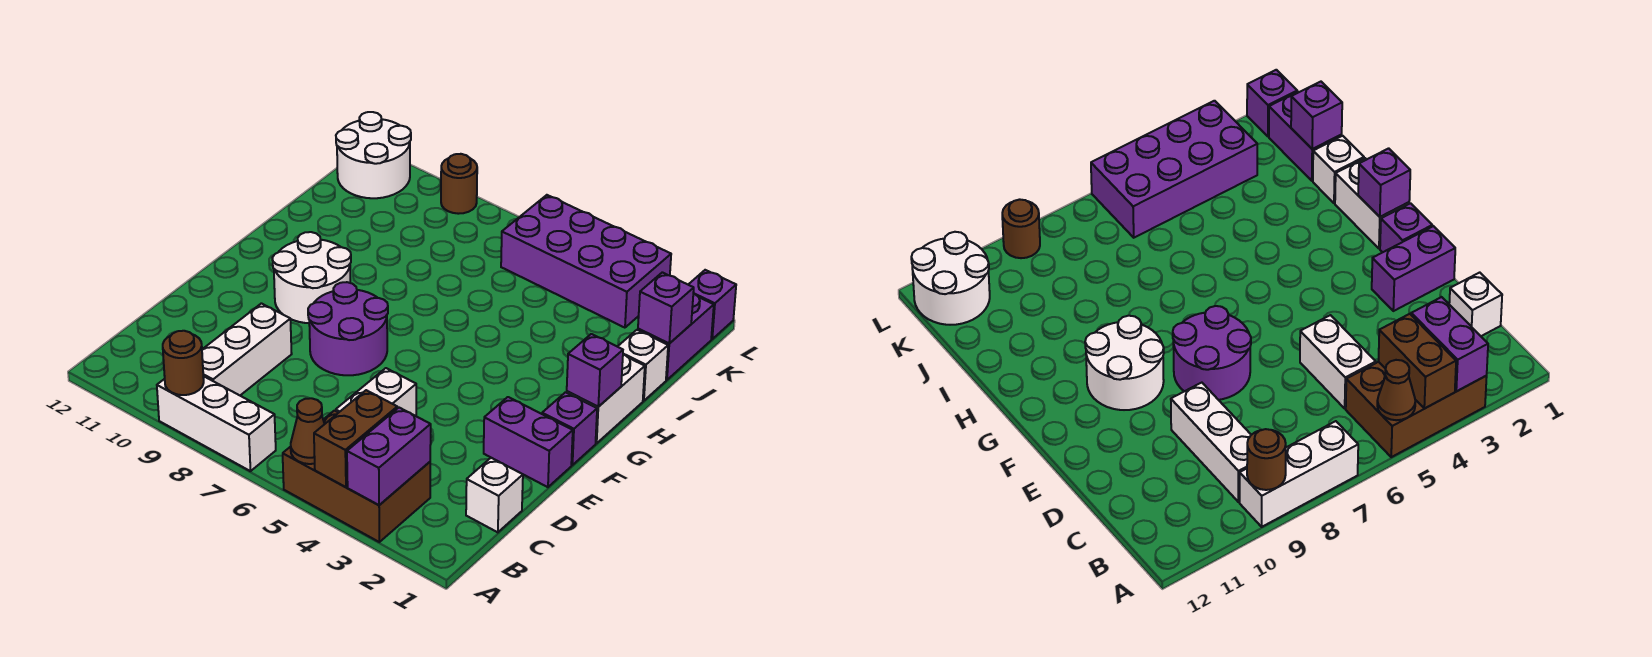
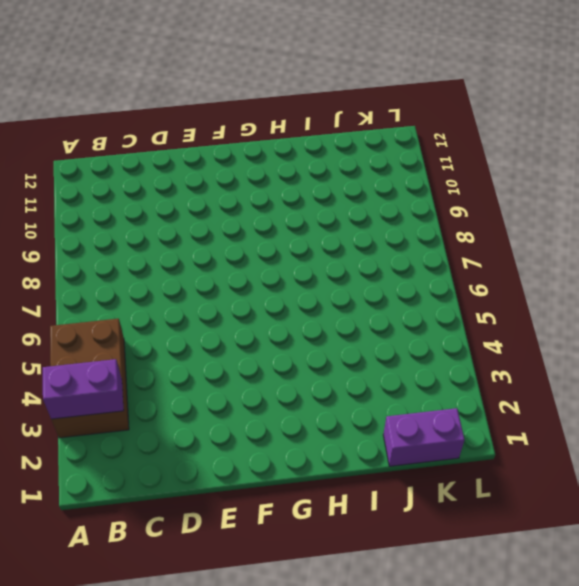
none -> white 1x3 brick [157,376,276,471]
none -> white 1x3 brick [202,303,292,395]
none -> white 1x1 brick [466,458,523,532]

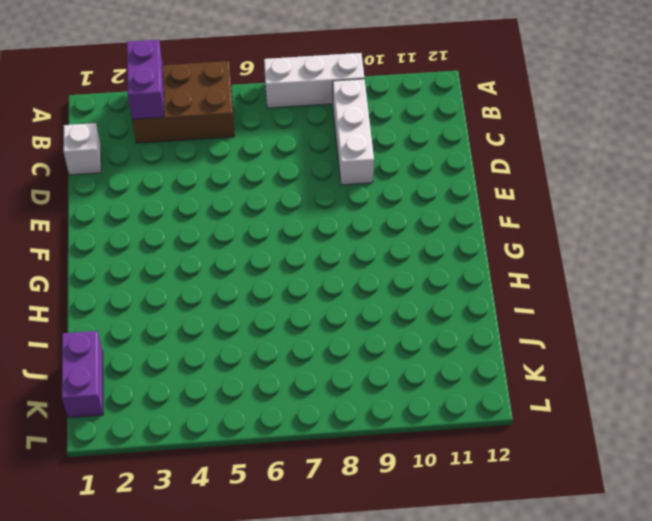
none -> white 1x2 brick [336,368,416,416]
none -> purple 1x2 brick [484,397,573,487]
none -> purple 2x2 round brick [308,282,388,375]

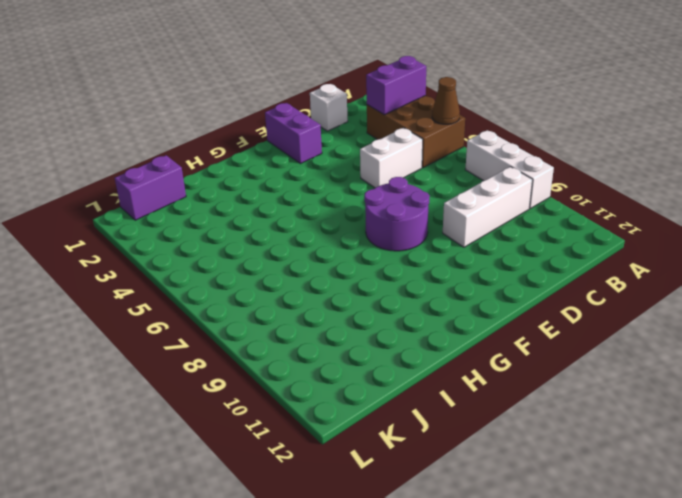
none -> purple 1x1 brick [542,392,597,465]
none -> white 2x2 round brick [272,232,351,323]
none -> white 1x2 brick [567,355,645,443]

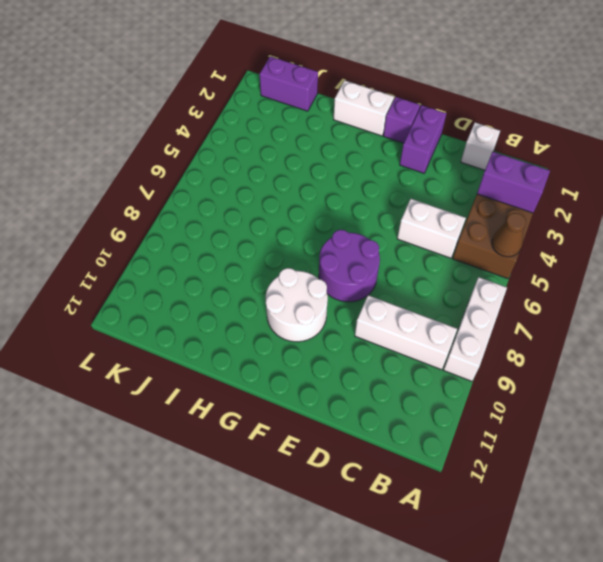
none -> white 1x1 brick [618,330,668,401]
none -> purple 2x4 brick [501,195,671,328]
none -> white 2x2 round brick [336,112,411,198]

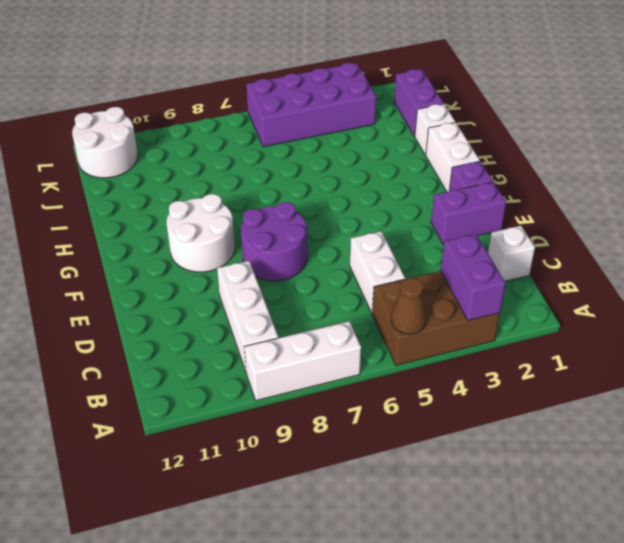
none -> purple 1x1 brick [688,270,736,339]
none -> brown 1x1 round brick [441,154,477,214]
none -> brown 1x2 brick [314,390,397,487]

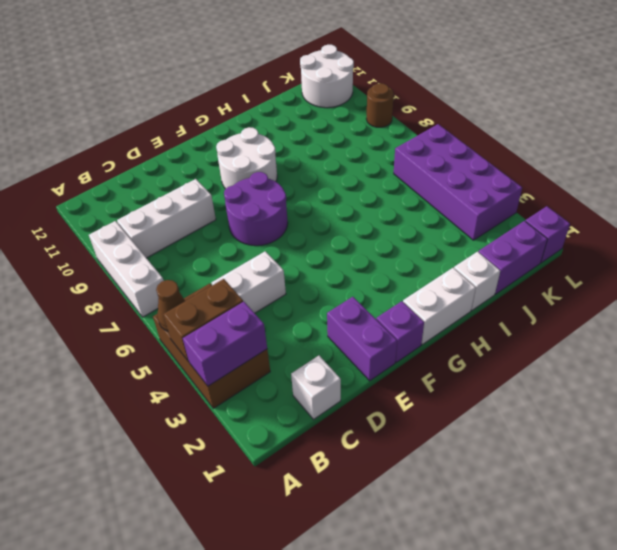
none -> brown 1x1 round brick [163,331,204,395]
none -> purple 1x1 brick [567,334,623,407]
none -> purple 1x1 brick [638,272,694,344]

